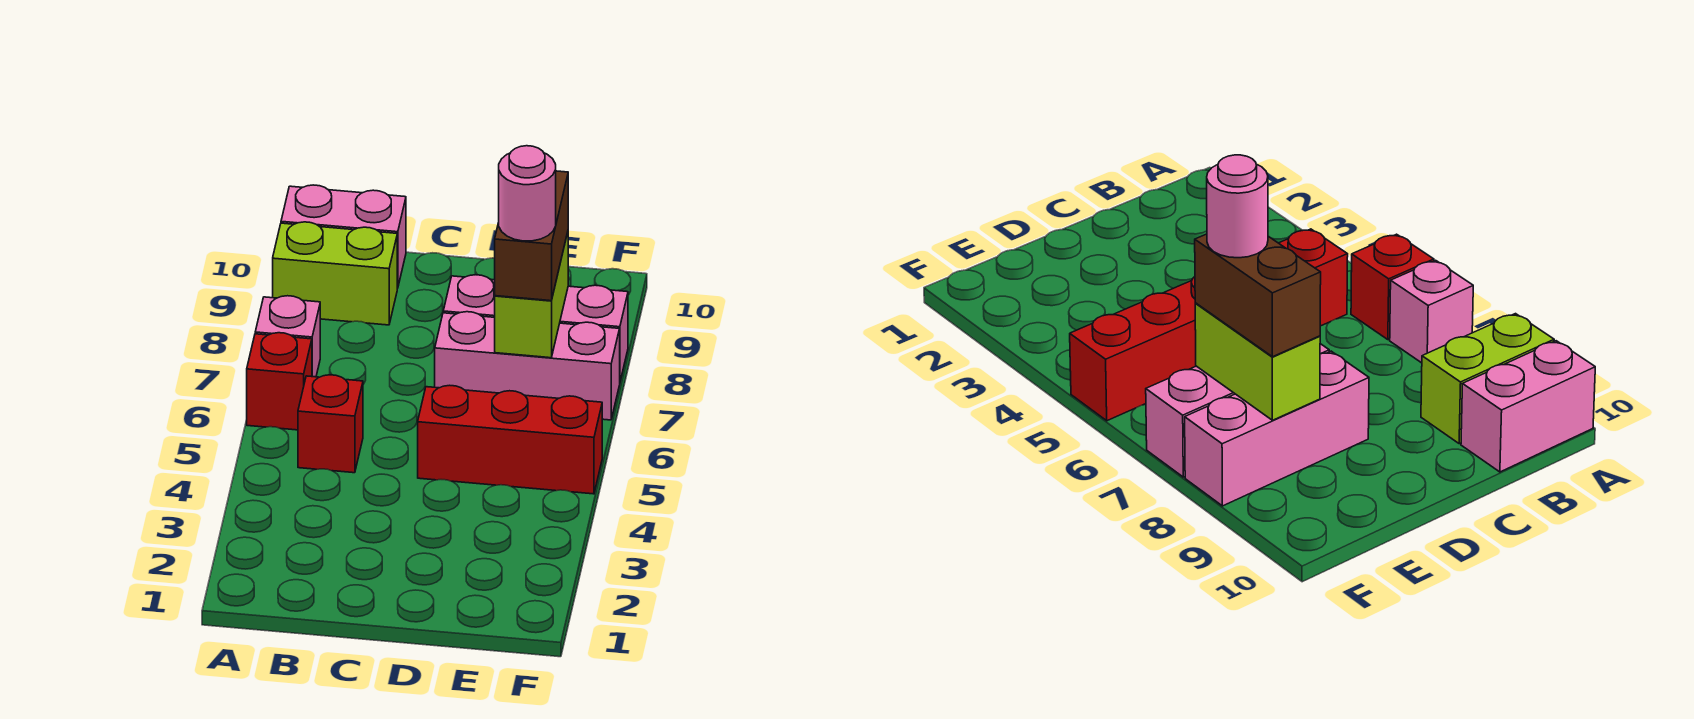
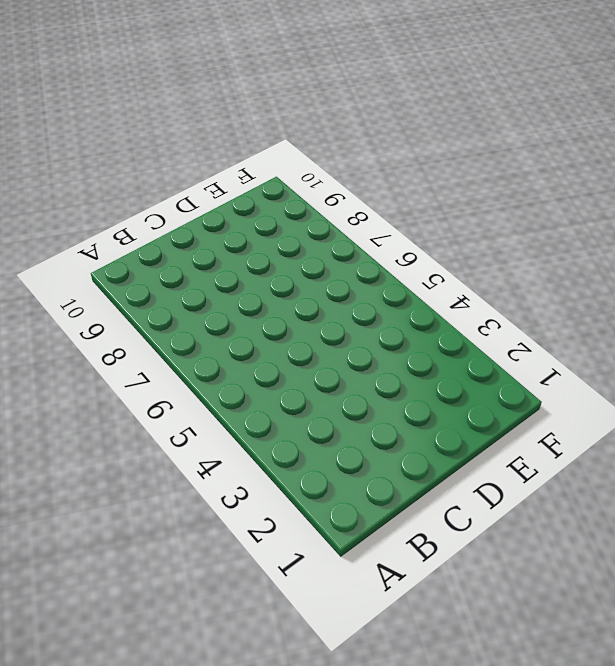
none -> red 1x1 brick [247,333,312,430]
none -> pink 1x1 brick [255,296,320,377]

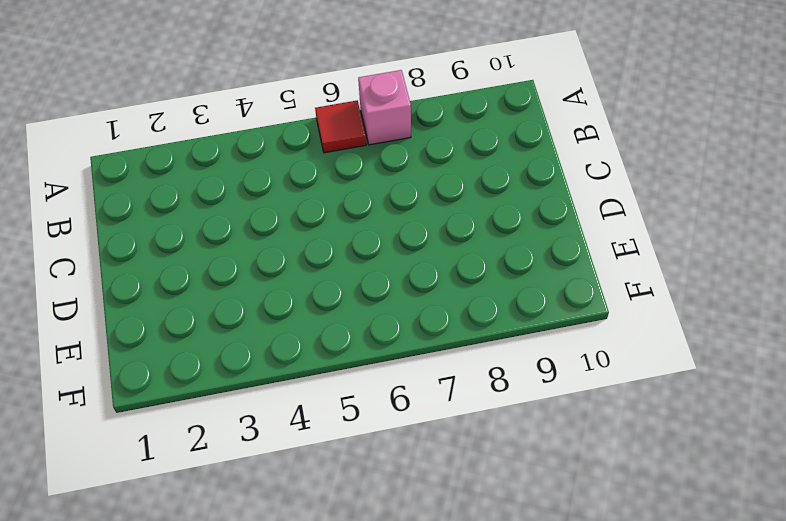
red 1x1 tile [315,101,366,153] -> red 1x1 brick [247,333,312,430]
none -> lime 1x2 brick [273,222,397,325]
none -> pink 1x2 brick [281,185,406,288]

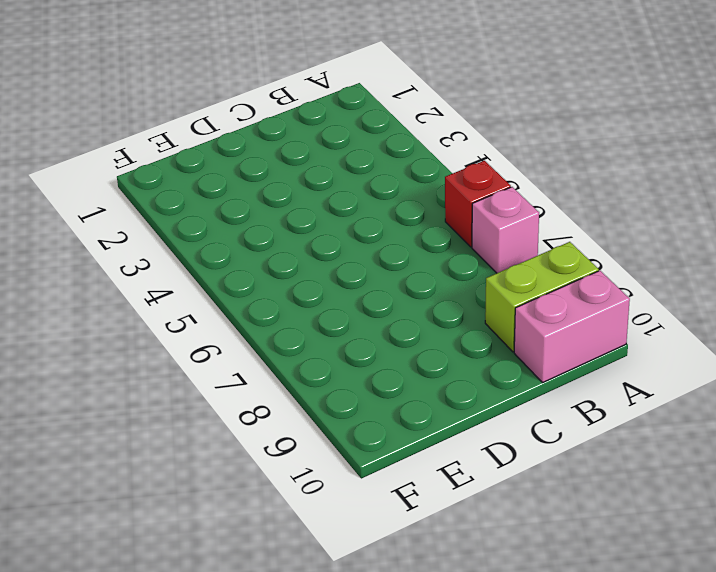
none -> red 1x1 brick [298,375,363,473]
none -> red 1x3 brick [418,385,602,494]

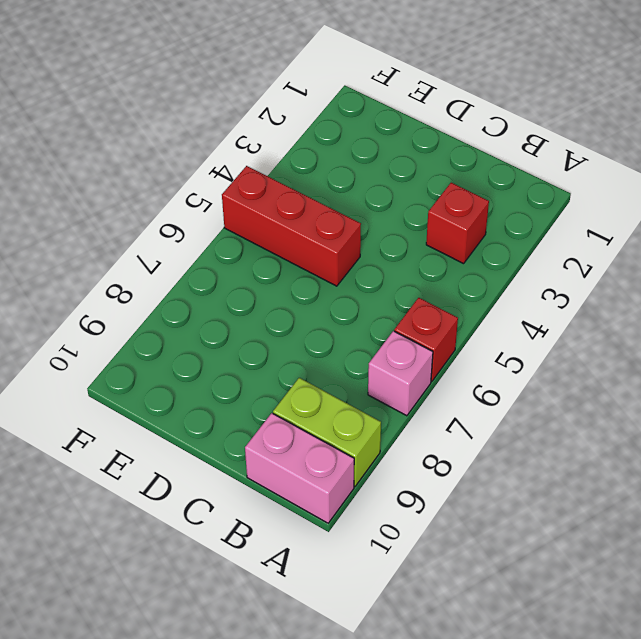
red 1x1 brick [426,183,489,264] -> red 1x1 brick moved to [298,375,363,473]
none -> pink 1x3 brick [435,312,620,420]
none -> pink 1x3 brick [443,275,628,381]

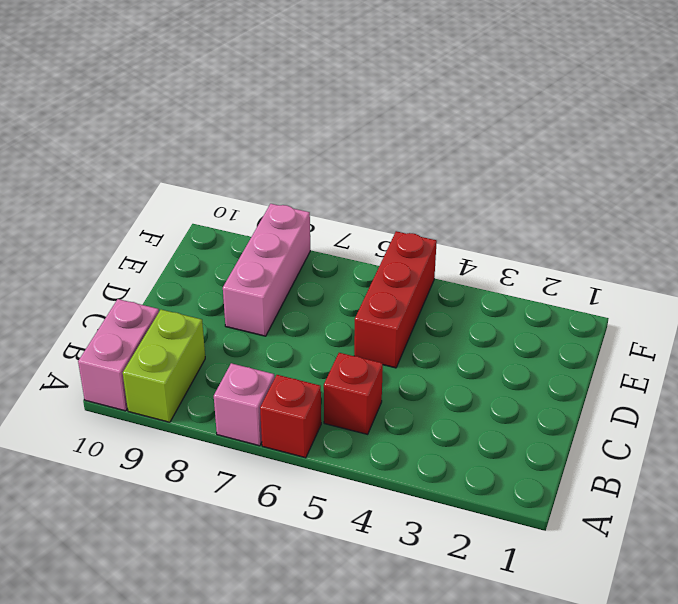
none -> pink 1x3 brick [435,312,620,420]
none -> lime 1x2 brick [495,232,568,358]

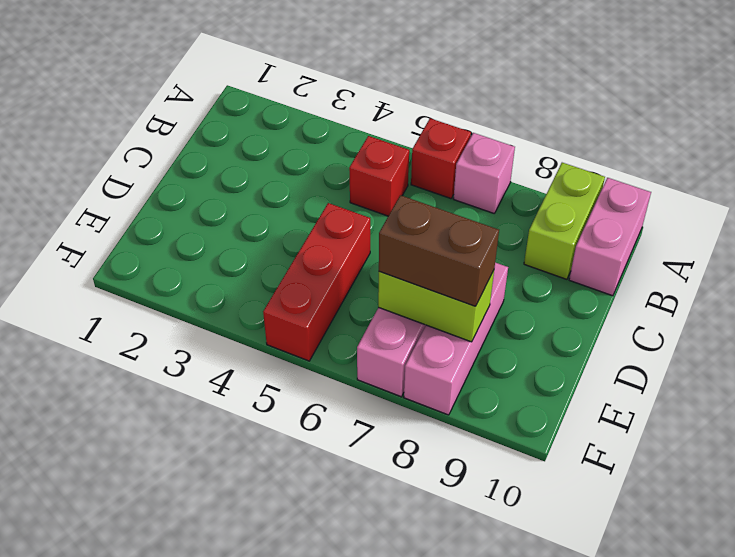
none -> pink 1x1 round brick [499,146,556,241]

